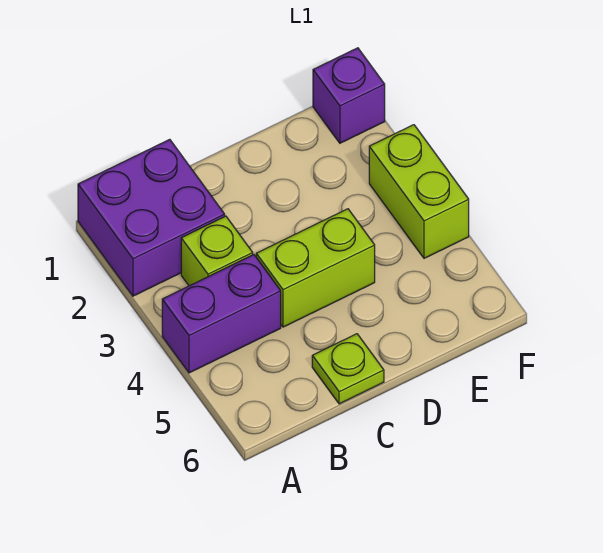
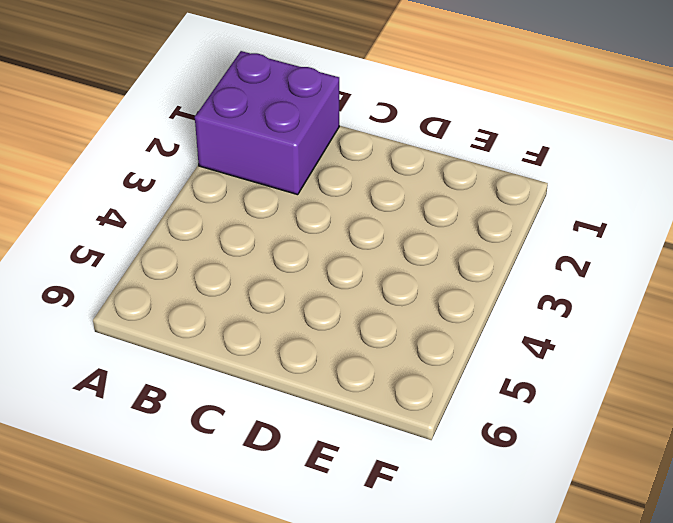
none -> purple 1x2 brick [162,255,281,373]
none -> lime 1x1 brick [181,216,253,286]

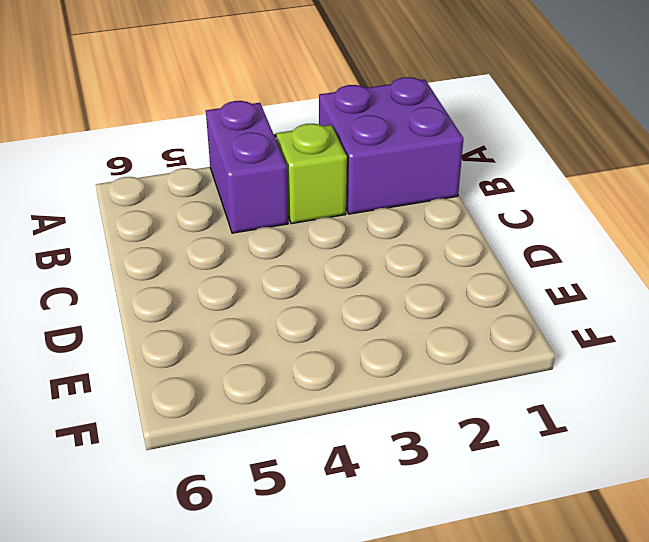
none -> lime 1x2 brick [256,209,375,327]
none -> lime 1x1 plate [312,334,384,404]

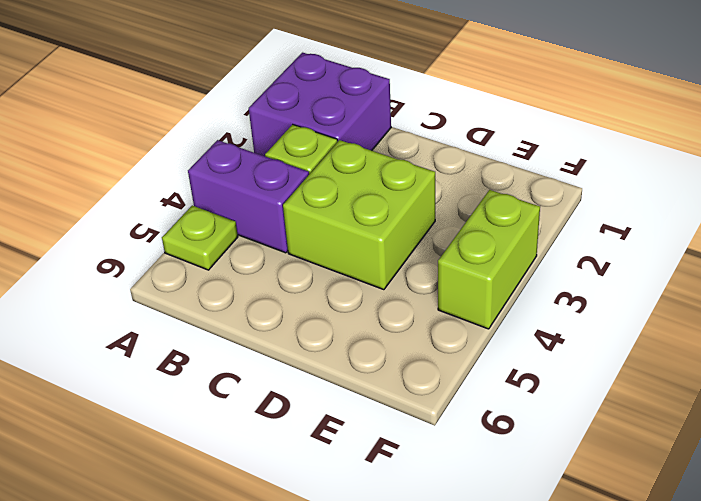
lime 1x1 plate [162,205,238,270] -> lime 1x1 plate moved to [312,334,384,404]
lime 2x2 brick [283,140,435,290] -> lime 1x2 brick [256,209,375,327]
none -> purple 1x1 brick [313,48,385,143]

